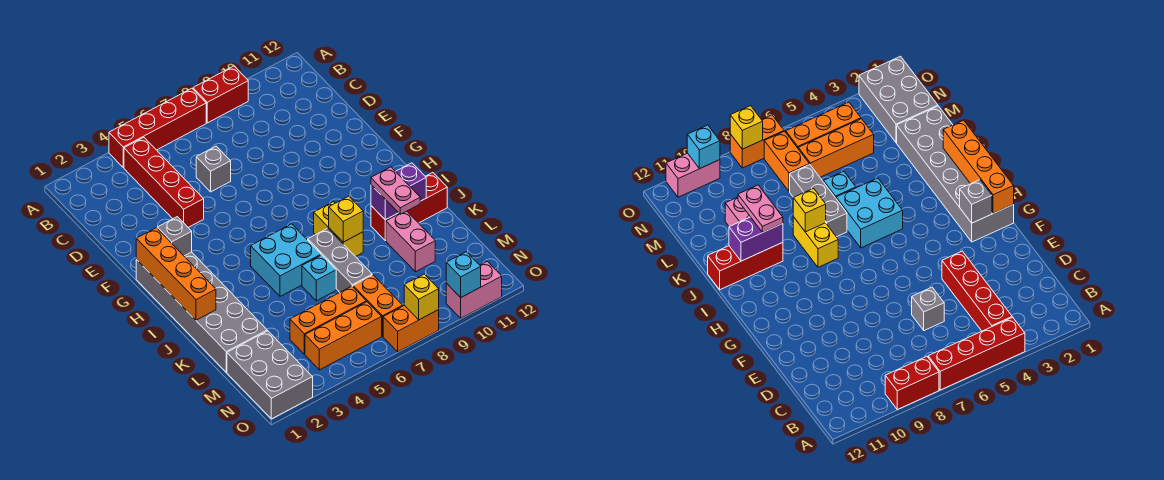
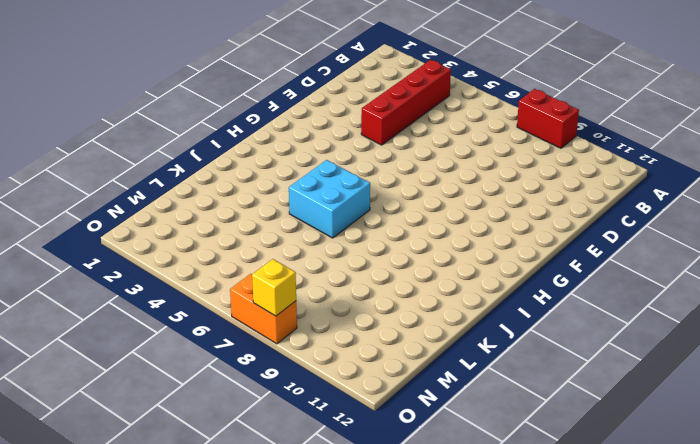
none -> red 1x4 brick [109,88,206,168]
none -> grey 1x1 brick [196,146,231,192]
none -> grey 2x6 brick [136,252,267,372]

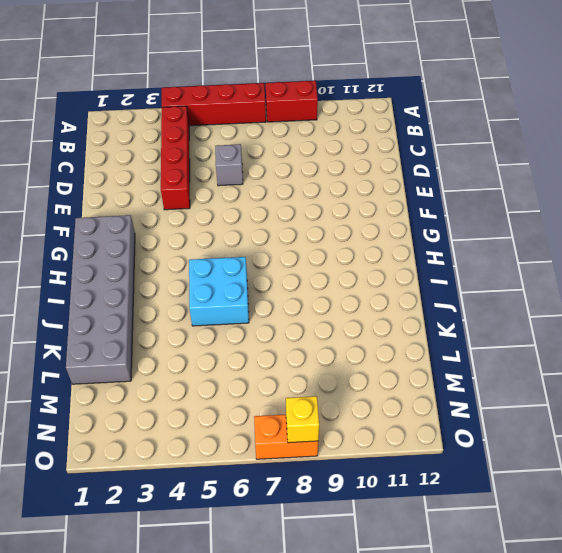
none -> yellow 1x2 brick [314,202,363,257]
none -> grey 1x3 brick [308,228,372,292]
none -> red 1x3 brick [371,173,447,241]

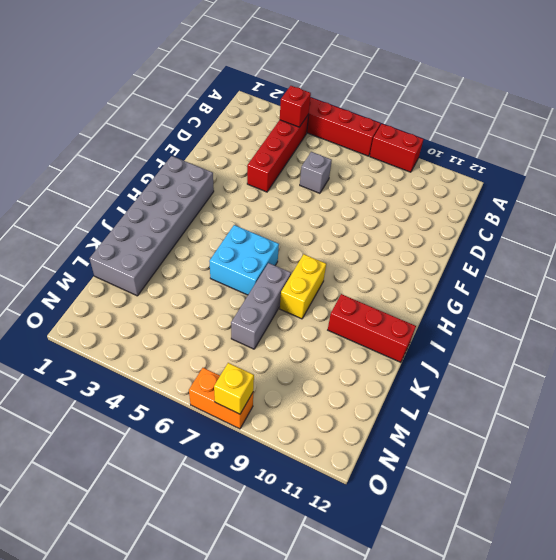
red 1x1 brick [280,86,311,127] -> none
none -> cyan 1x1 brick [302,255,336,301]
none -> pink 1x2 brick [386,211,435,272]
none -> grey 2x3 brick [227,331,313,419]

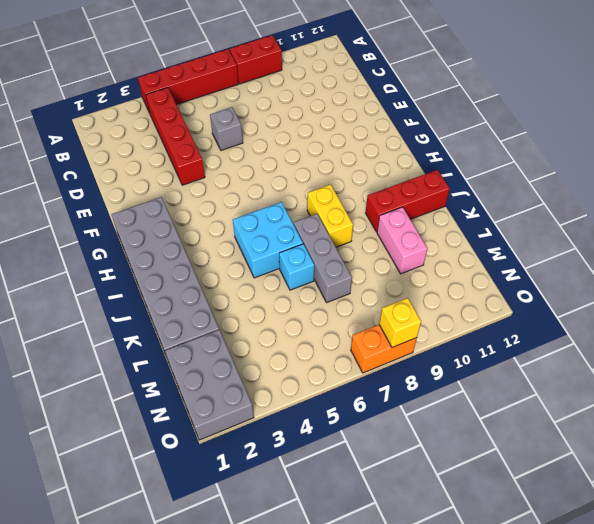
none -> orange 1x3 brick [290,286,366,354]
none -> orange 1x2 brick [353,275,403,336]
none -> orange 1x3 brick [305,302,382,370]

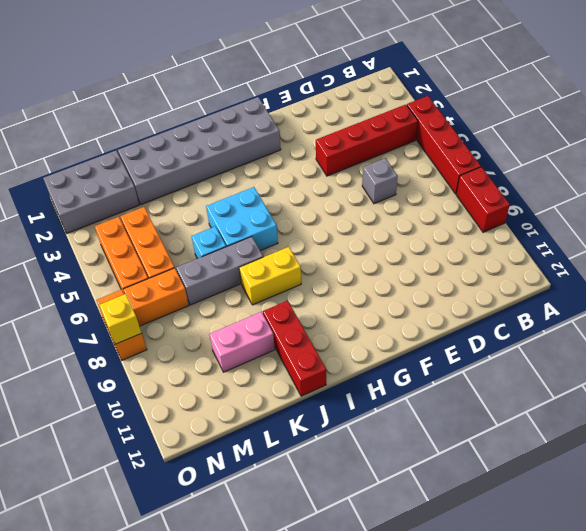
none -> pink 1x2 brick [446,261,502,318]
none -> orange 1x4 brick [136,228,216,320]
none -> grey 1x1 brick [157,217,192,256]

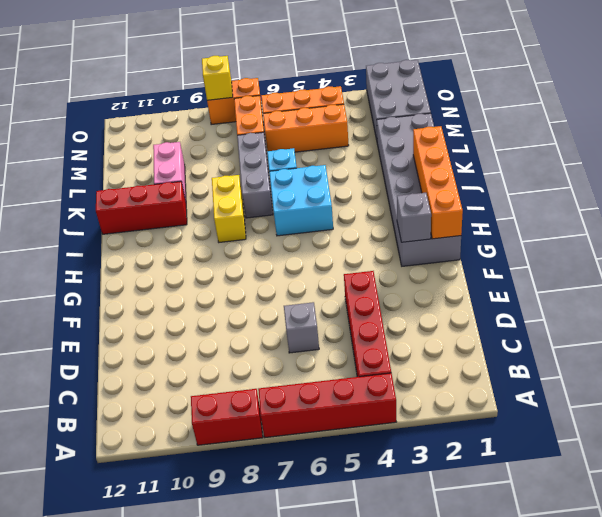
none -> pink 1x2 brick [446,261,502,318]
none -> yellow 1x1 brick [329,196,363,242]
none -> purple 1x2 brick [371,163,426,220]

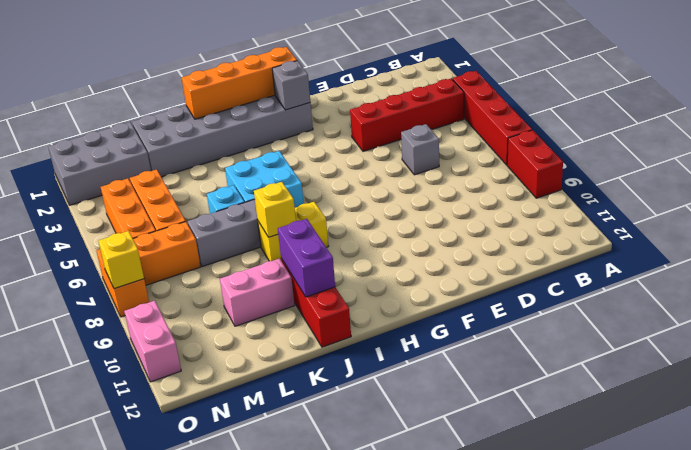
none -> cyan 1x1 brick [446,252,481,297]
none -> pink 1x2 plate [371,167,420,214]

